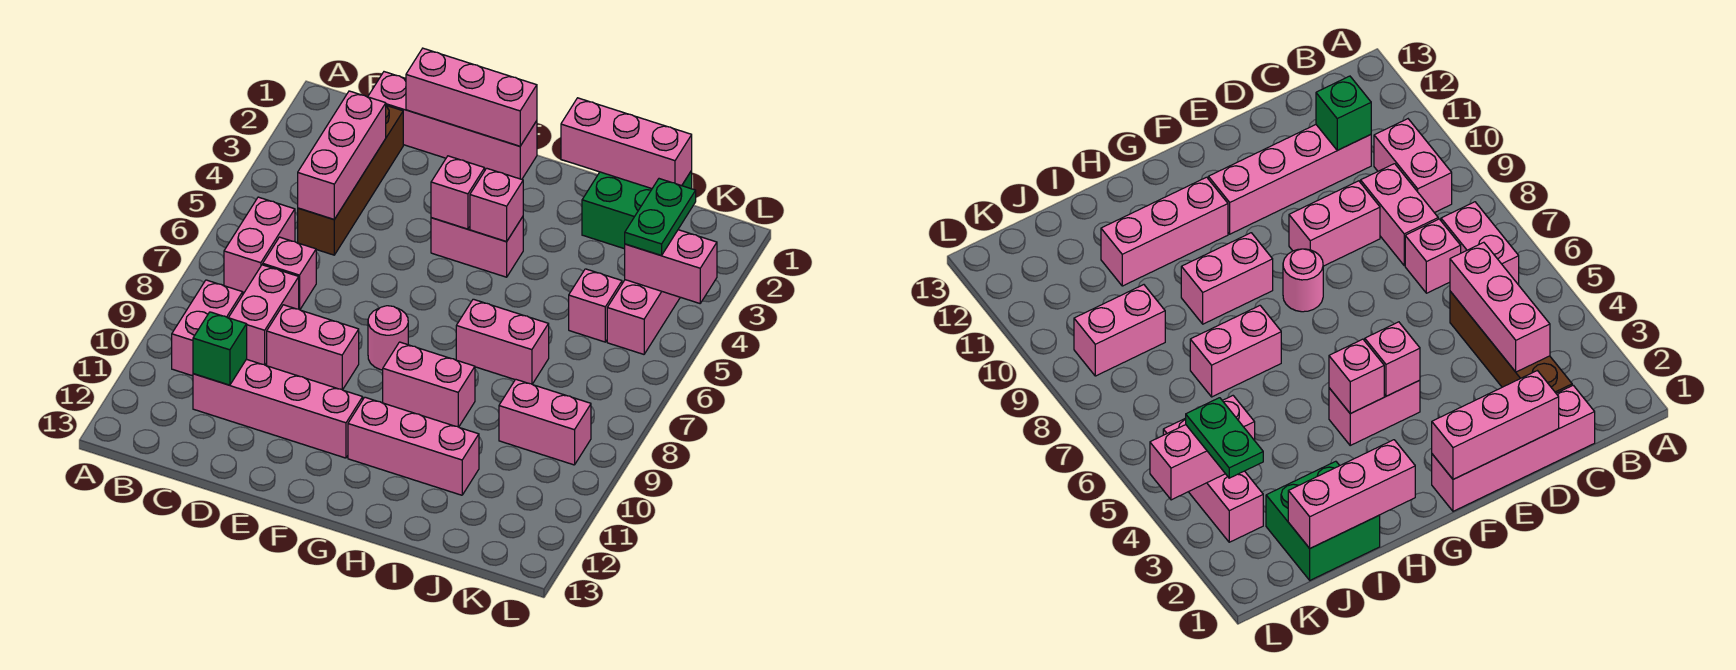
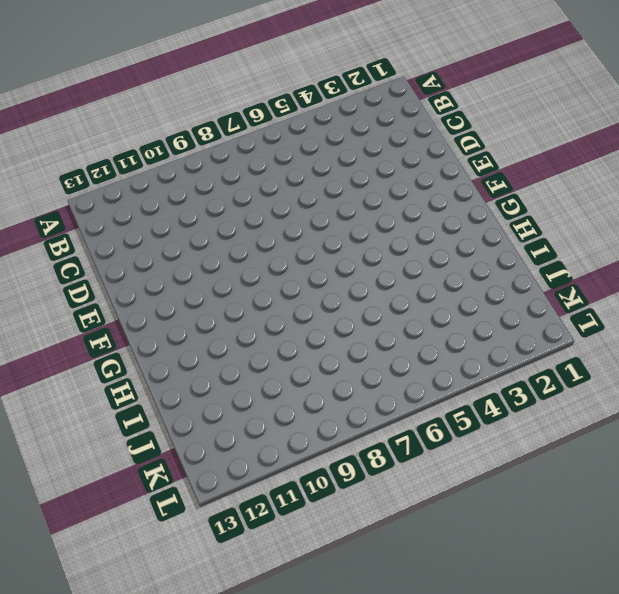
none -> pink 1x2 brick [224,197,295,293]
none -> pink 1x2 brick [172,280,243,376]
none -> pink 1x4 brick [368,72,537,179]

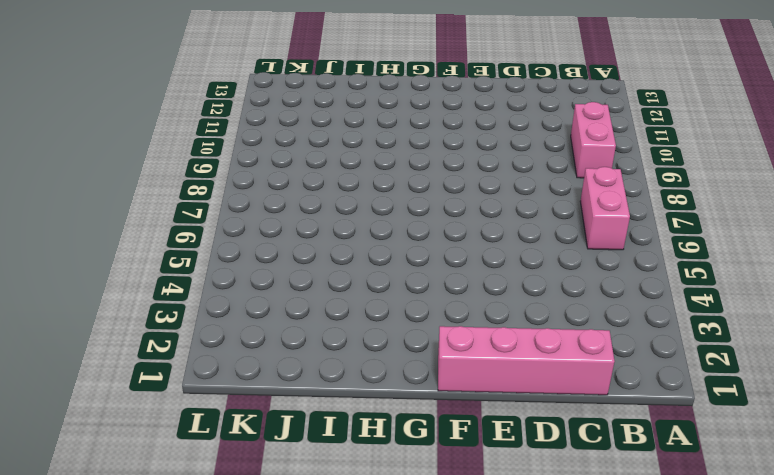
none -> brown 1x4 brick [298,105,403,255]
none -> pink 1x1 brick [263,237,316,310]
none -> pink 1x2 brick [229,265,299,365]

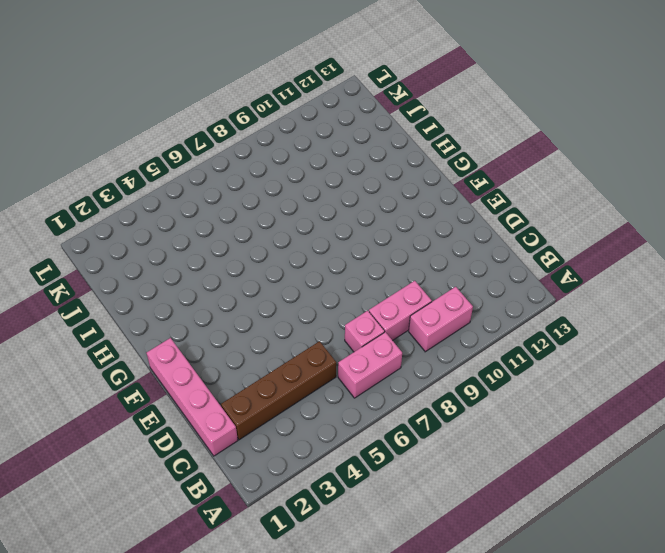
none -> pink 1x4 brick [193,359,363,458]
none -> pink 1x2 brick [267,305,359,390]
none -> pink 1x2 brick [431,217,523,277]

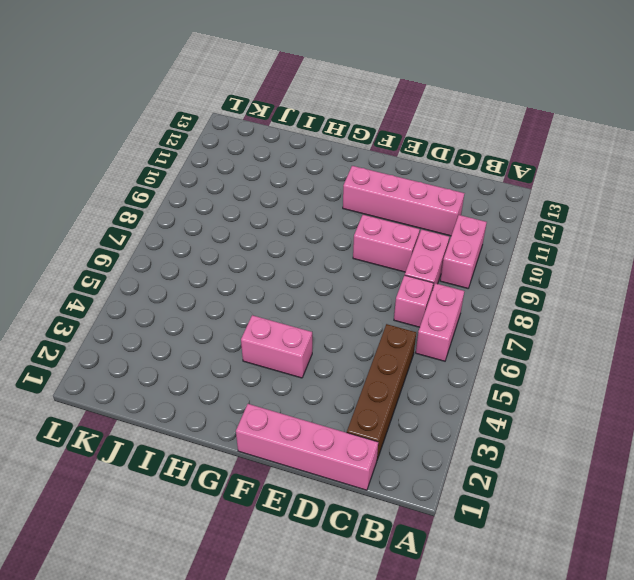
none -> pink 1x1 round brick [368,306,408,370]
none -> pink 1x2 brick [383,342,475,427]
none -> pink 1x3 brick [348,397,479,495]

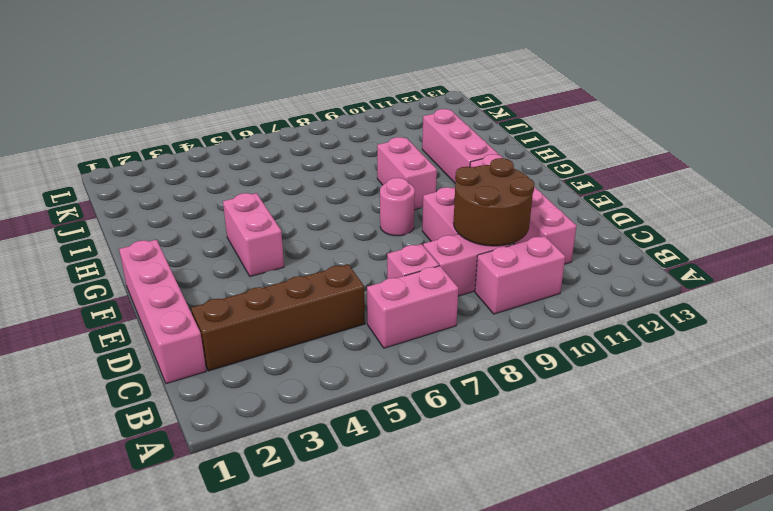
brown 2x2 round brick [453,158,535,246] -> none
none -> pink 1x2 brick [456,299,549,384]
none -> green 2x2 brick [582,171,692,249]
none -> pink 1x1 brick [569,269,622,342]

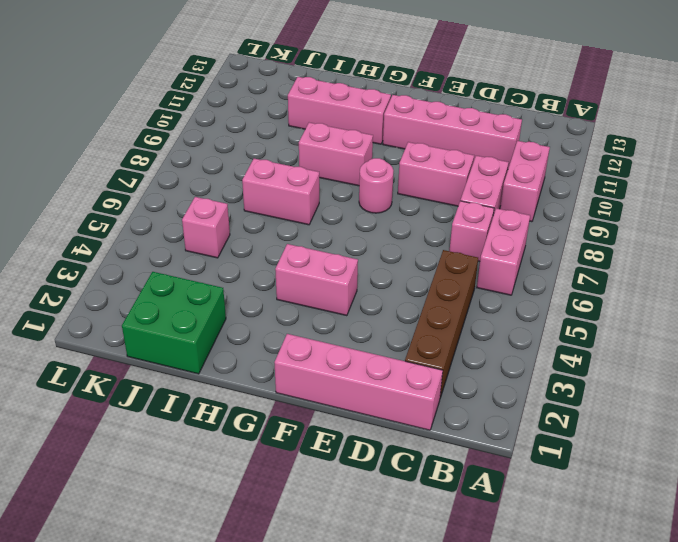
none -> pink 1x2 brick [499,379,591,465]
none -> pink 1x3 brick [607,280,680,354]
none -> pink 1x3 brick [298,91,386,219]

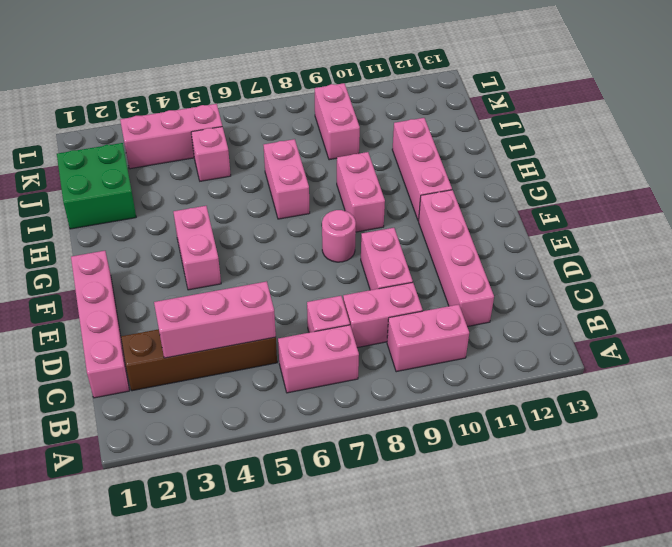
none -> green 1x1 brick [193,312,247,385]
none -> pink 1x3 brick [406,48,537,146]
none -> pink 1x1 brick [431,156,485,229]

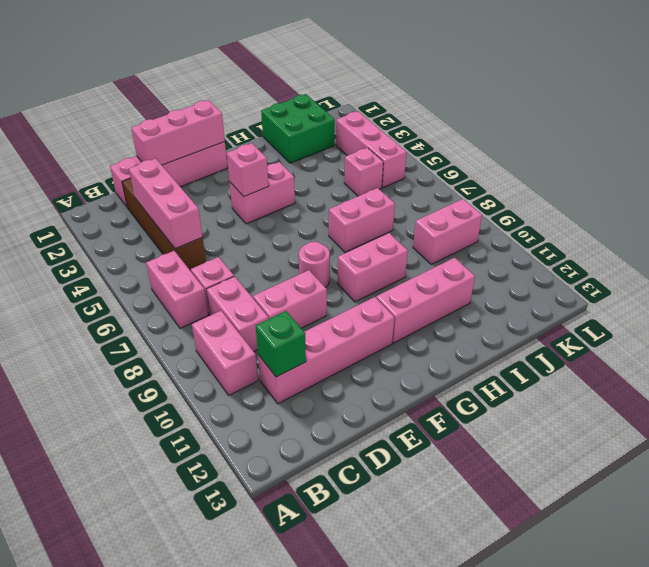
none -> pink 1x1 brick [470,168,523,241]
none -> pink 1x3 brick [561,98,692,188]
none -> pink 1x2 brick [625,230,717,303]

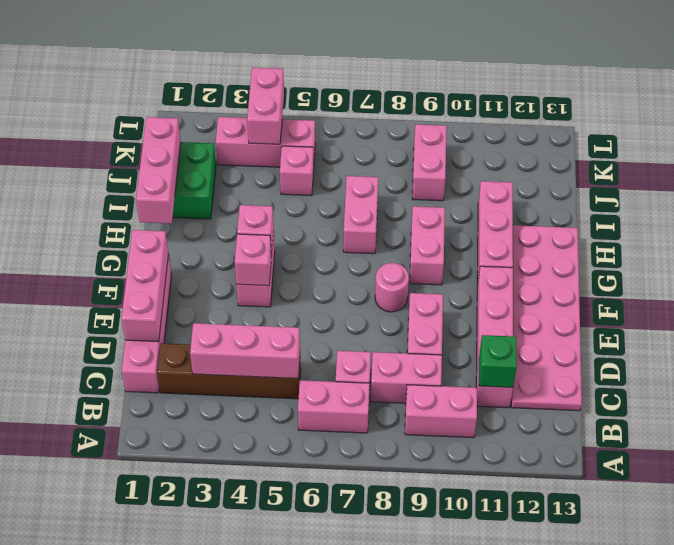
pink 2x6 plate [511,225,582,411] -> none
none -> green 1x2 plate [625,179,696,255]

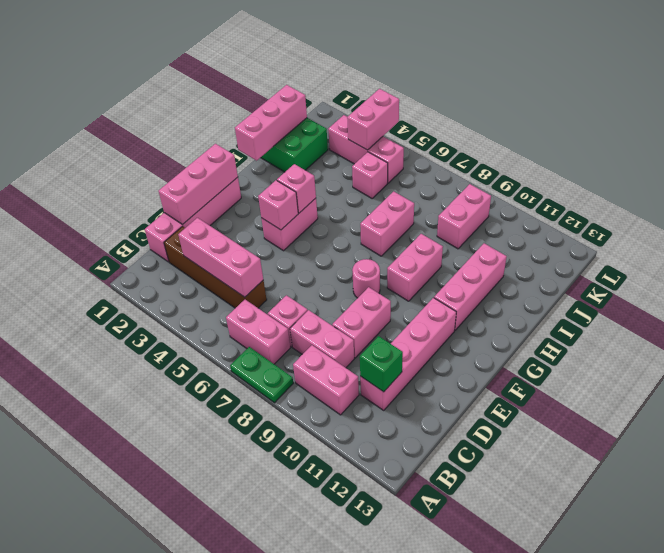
green 1x2 plate [230,347,293,403] -> green 1x2 plate moved to [625,179,696,255]

